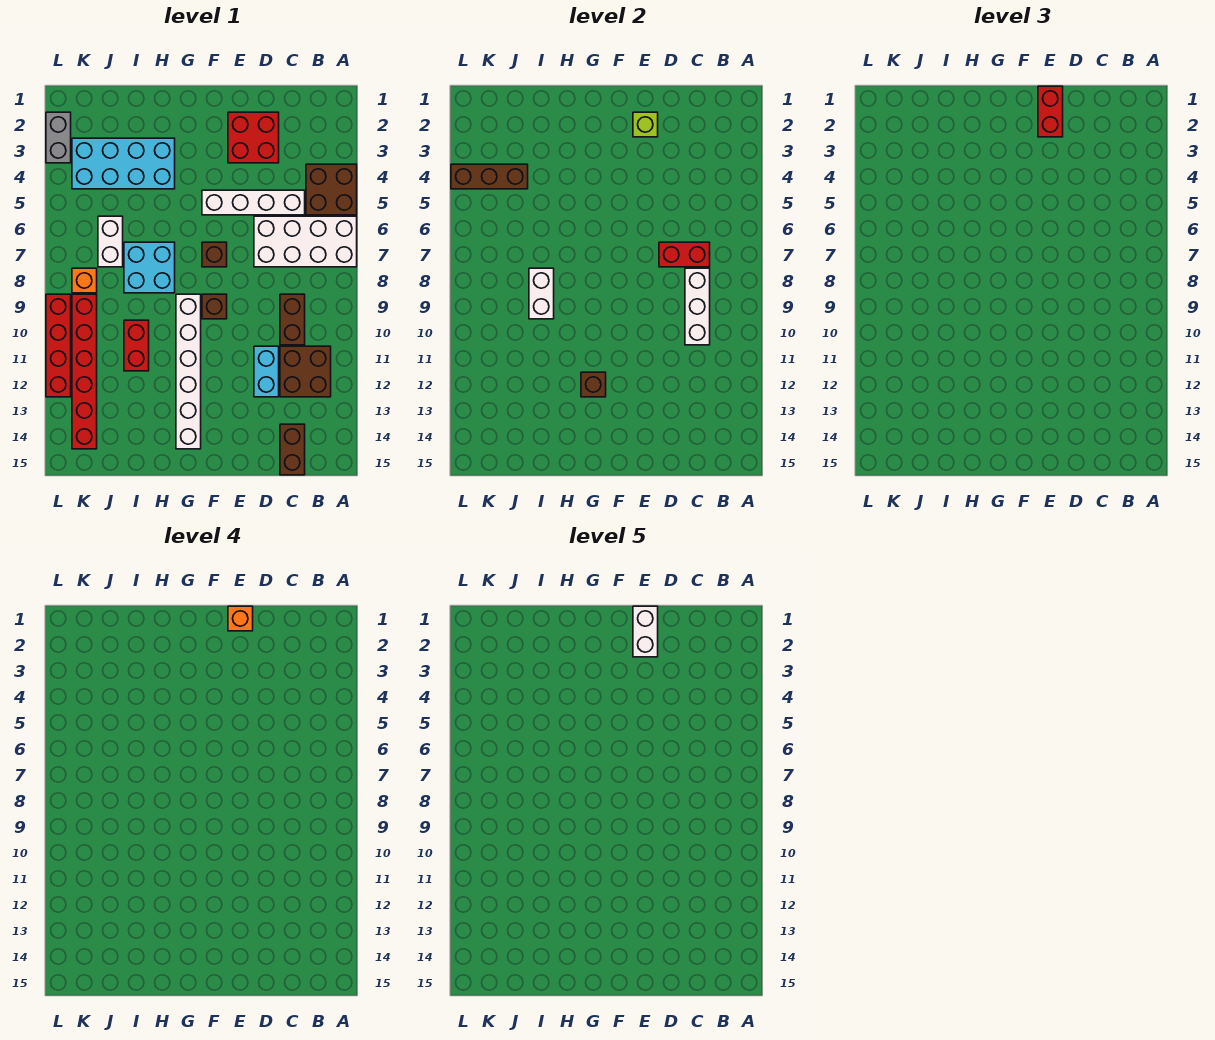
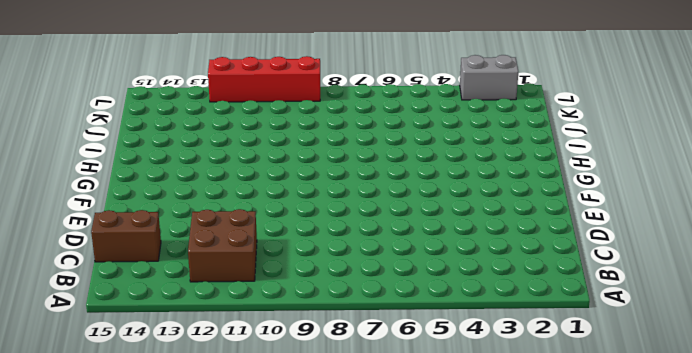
none -> brown 2x2 brick [306,164,357,215]
none -> white 2x4 brick [254,216,357,267]
none -> white 1x4 brick [202,190,305,215]

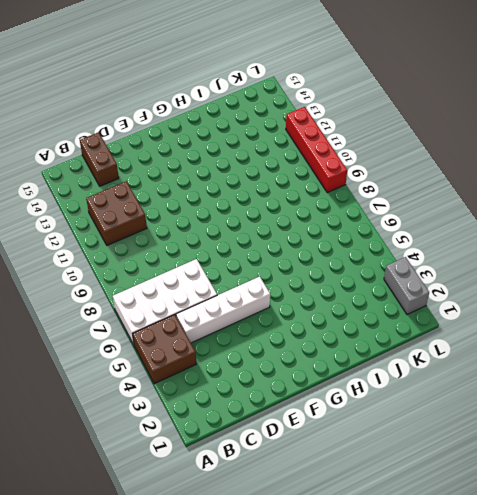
none -> brown 1x2 brick [280,294,305,345]
none -> red 2x2 brick [228,112,279,163]
none -> cyan 1x2 brick [254,346,279,397]

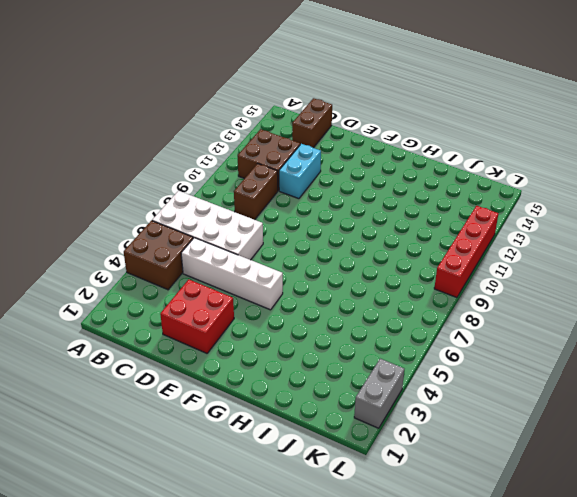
none -> brown 1x1 brick [202,242,227,267]
none -> brown 1x1 brick [202,294,227,319]
none -> white 1x6 brick [176,294,201,449]

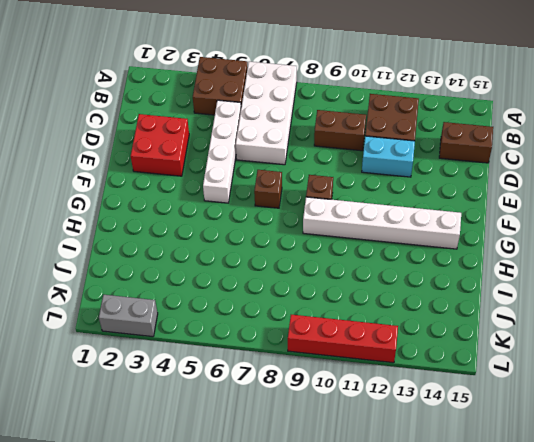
none -> cyan 2x4 brick [72,138,175,189]
none -> cyan 2x2 brick [124,242,175,293]
none -> red 1x2 brick [124,320,149,371]

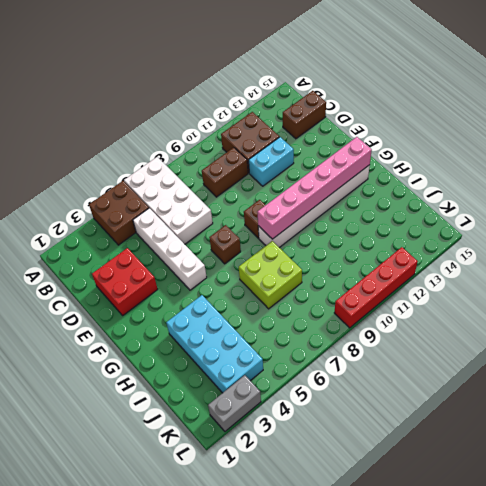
pink 1x6 brick [257,137,372,239] -> brown 1x1 brick [581,372,606,397]
lime 2x2 brick [239,241,302,309] -> cyan 2x2 brick [124,242,175,293]
none -> red 1x2 brick [124,320,149,371]
none -> white 1x2 brick [98,216,123,267]
none -> orange 1x1 brick [72,268,97,293]

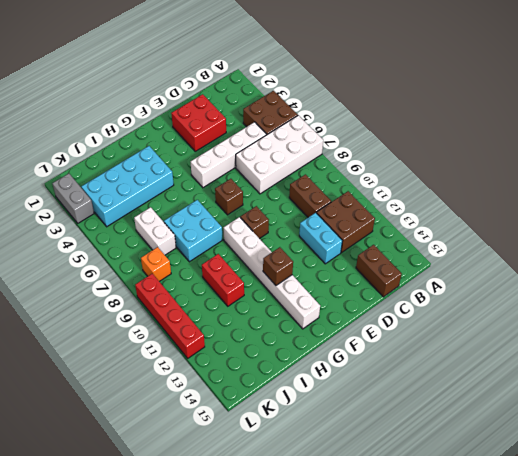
none -> red 1x6 brick [72,294,97,449]
none -> red 1x2 brick [659,242,710,267]
none -> white 1x3 brick [685,268,710,345]

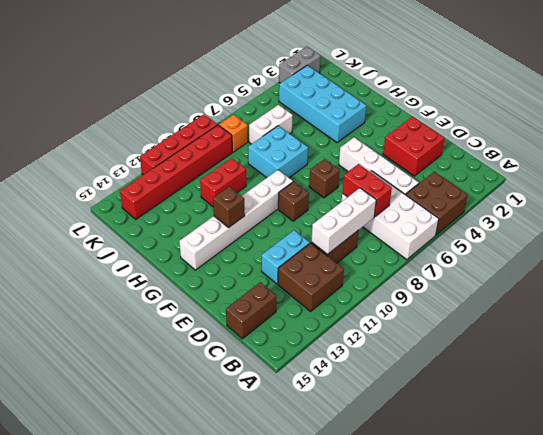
none -> lime 1x1 brick [633,112,658,137]
none -> white 1x2 brick [529,268,554,319]
none -> brown 1x3 brick [451,164,528,189]

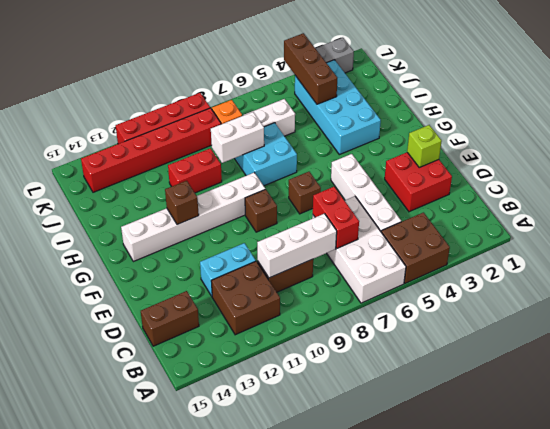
none -> red 1x2 brick [1038,86,1063,137]
none -> orange 1x1 brick [228,606,253,631]
none -> white 1x2 brick [633,606,658,657]

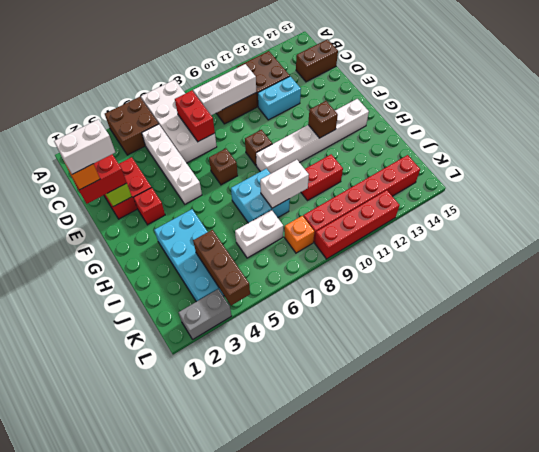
red 1x1 brick [134,188,165,225] -> none

